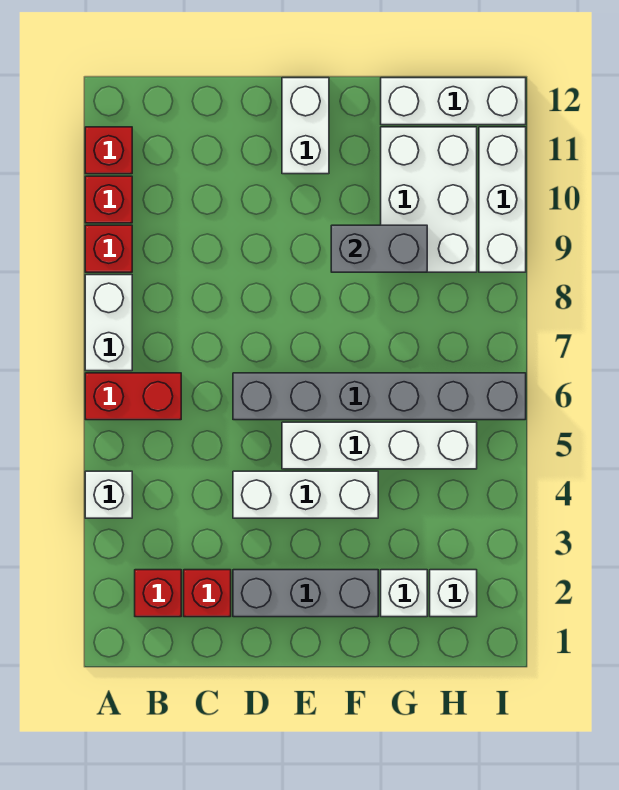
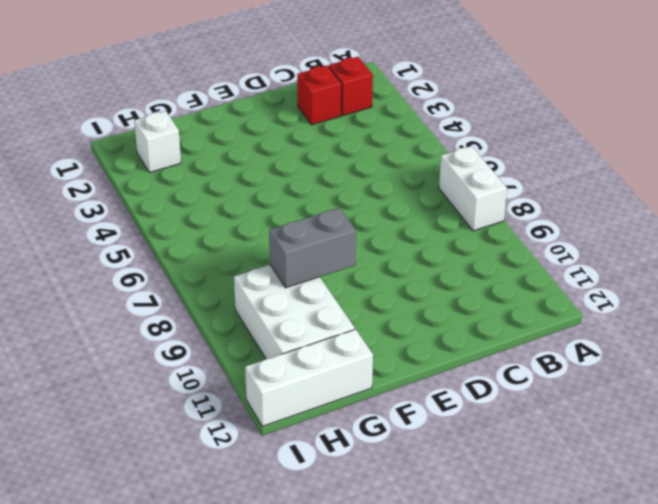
none -> white 1x1 brick [85,471,132,518]
none -> red 1x2 brick [85,373,181,420]
none -> red 1x1 brick [85,225,132,272]

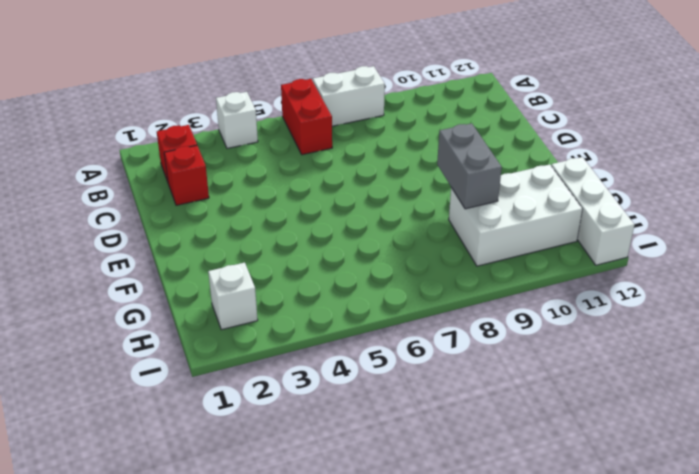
none -> red 1x1 brick [85,225,132,272]
none -> red 1x1 brick [85,176,132,223]
none -> red 1x1 brick [85,127,132,174]

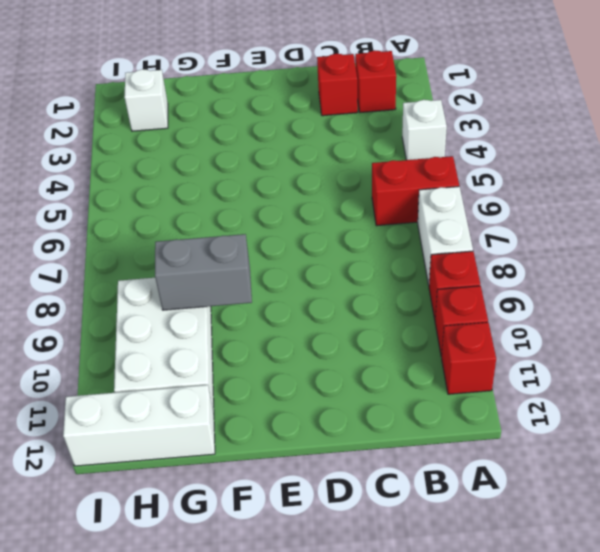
none -> grey 1x3 brick [233,570,378,617]
none -> white 1x3 brick [233,471,378,518]
none -> grey 1x6 brick [233,373,526,420]

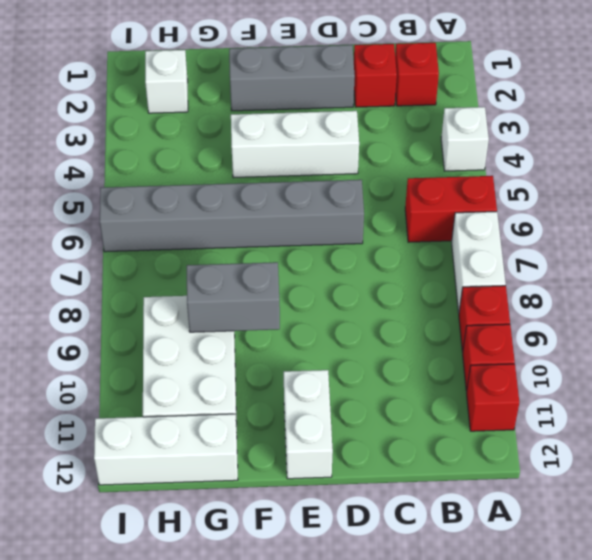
none -> white 1x4 brick [282,422,477,469]
none -> white 1x1 brick [381,570,427,617]
none -> white 1x3 brick [479,127,526,272]

